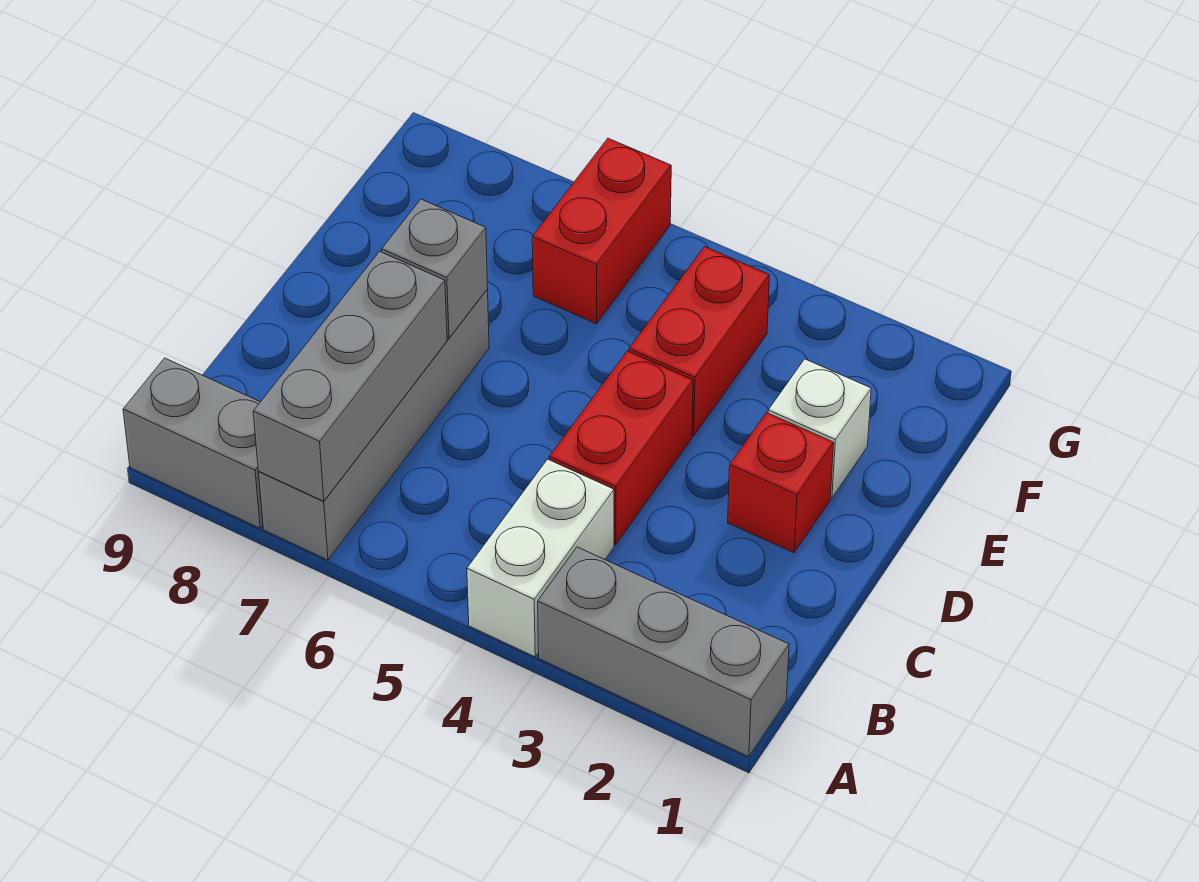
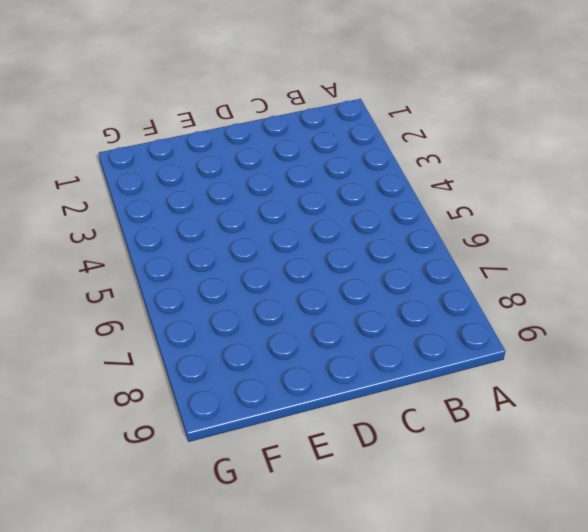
none -> grey 1x3 brick [538,547,789,757]
none -> white 1x2 brick [467,459,614,657]

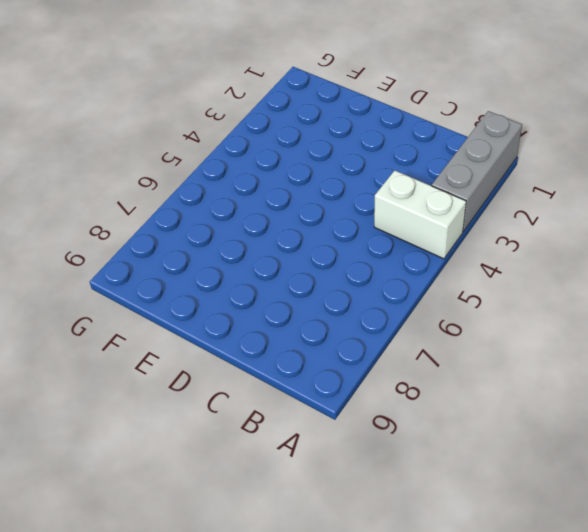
none -> grey 1x4 brick [259,289,489,560]
none -> grey 1x2 brick [123,358,263,528]

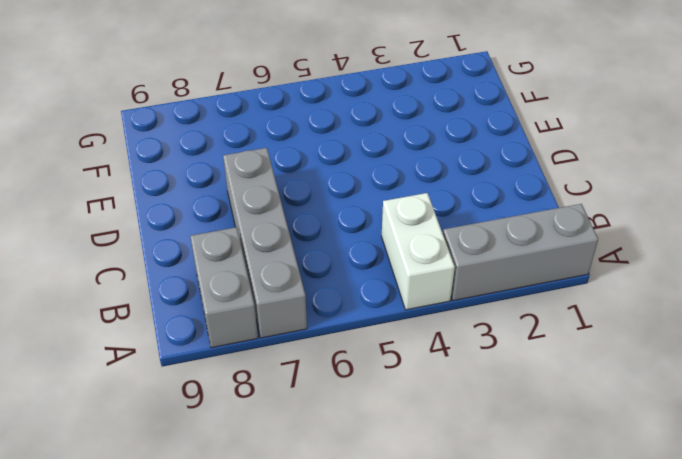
grey 1x2 brick [190,227,258,348] -> grey 1x2 brick turned to [123,358,263,528]
none -> red 1x2 brick [549,351,693,545]
none -> red 1x1 brick [728,413,834,553]

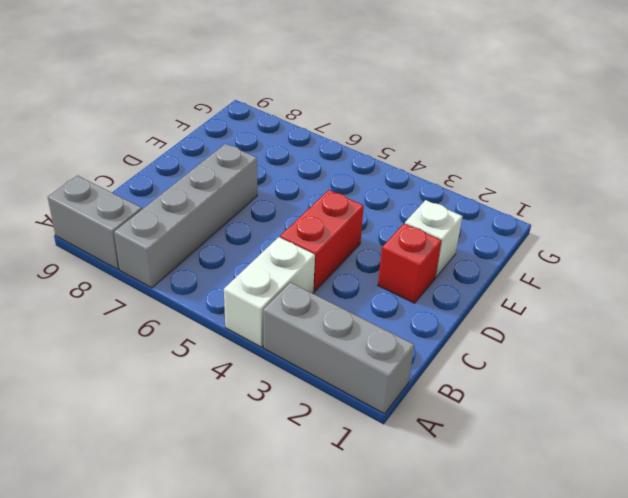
none -> red 1x2 brick [629,247,770,436]
none -> red 1x2 brick [532,138,671,324]

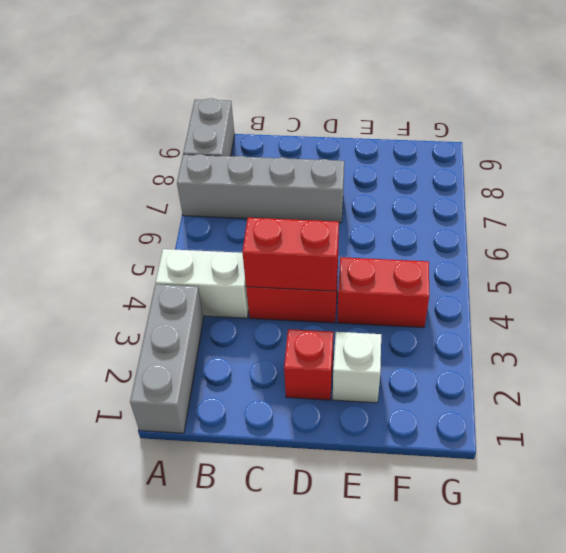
red 1x2 brick [242,218,339,291] -> red 1x2 brick moved to [532,138,671,324]
none -> grey 1x3 brick [253,251,447,501]
none -> grey 1x1 brick [382,199,488,338]

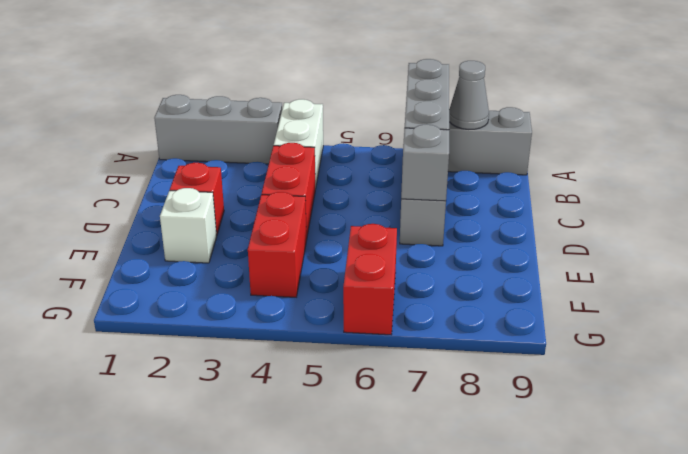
grey 1x1 cone [449,61,489,129] -> none

